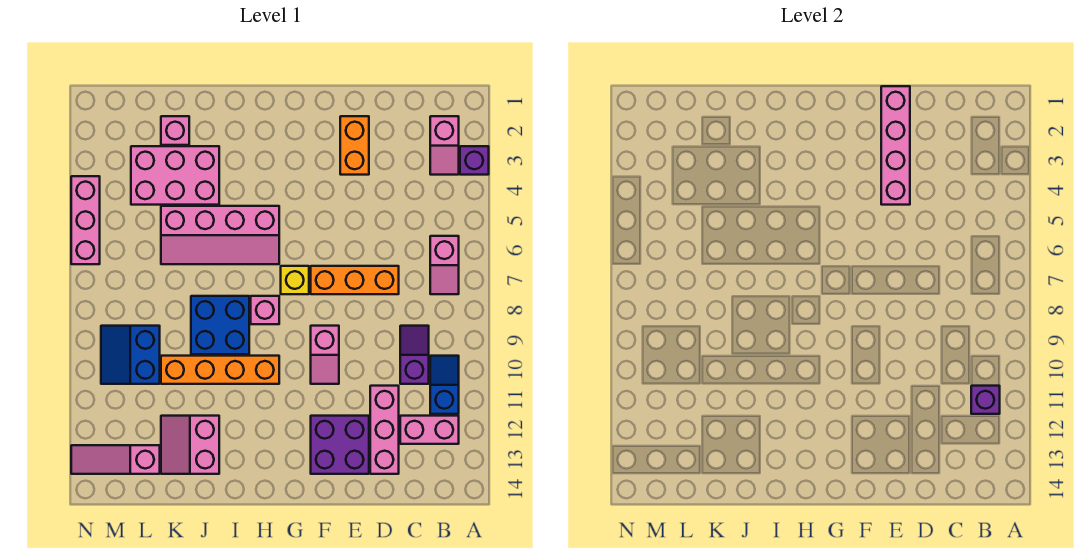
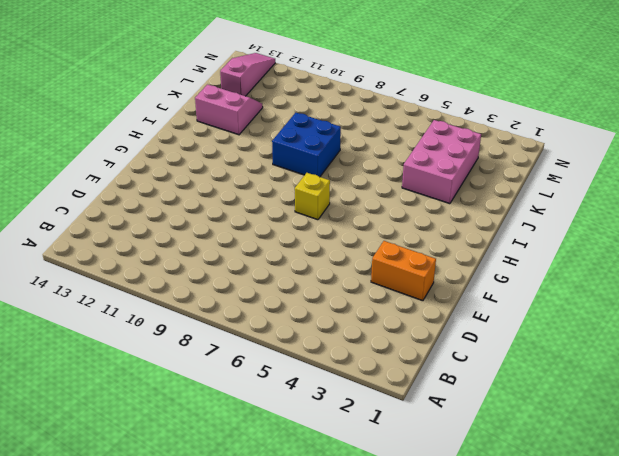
none -> purple 1x1 brick [460,146,489,175]
none -> pink 1x2 slope [430,116,459,175]
none -> pink 1x2 slope [430,236,459,294]

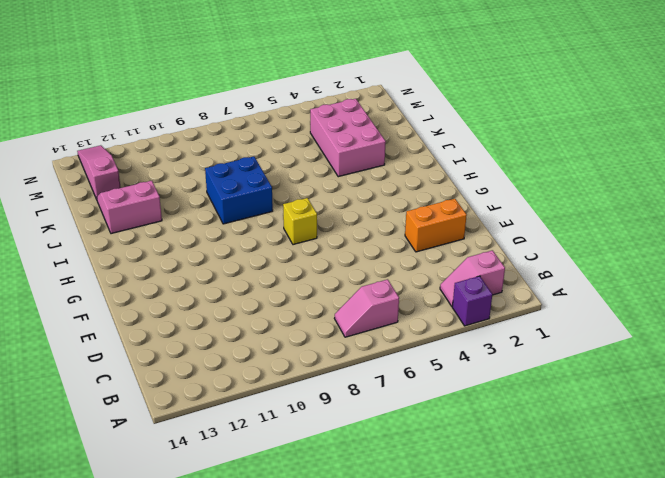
none -> blue 1x2 slope [430,356,459,414]
none -> pink 1x2 brick [400,416,459,444]
none -> purple 1x2 slope [400,326,429,384]

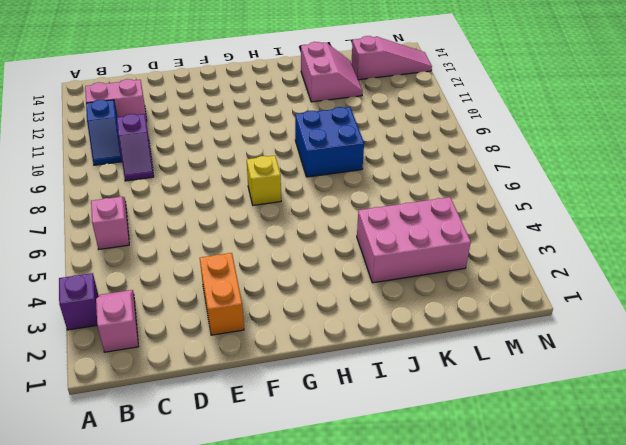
none -> orange 1x3 brick [311,266,399,294]
none -> pink 1x3 brick [370,386,399,474]
none -> purple 2x2 brick [311,416,369,474]

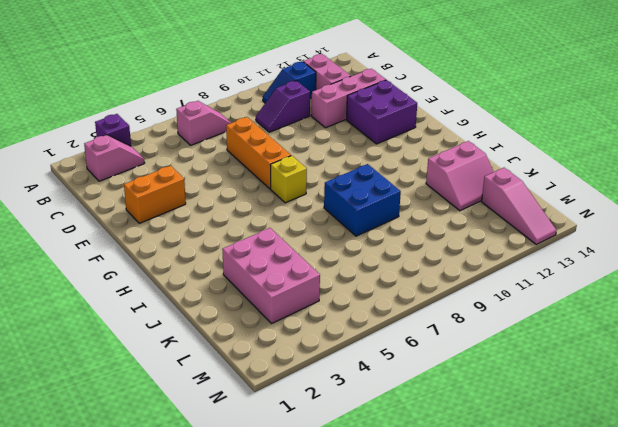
none -> pink 1x2 slope [311,326,339,384]
none -> pink 2x4 slope [161,206,279,264]
none -> pink 1x1 brick [251,296,279,324]

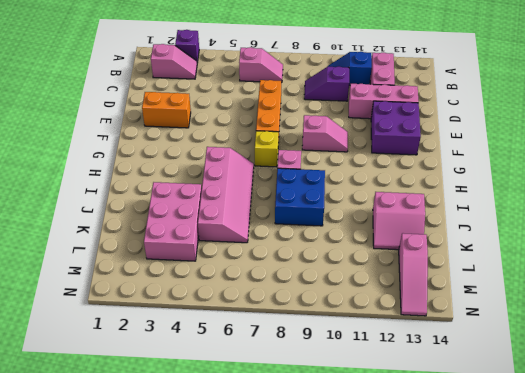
none -> orange 1x4 brick [161,356,279,384]
none -> pink 1x1 brick [161,116,189,145]
none -> blue 2x2 slope [101,326,160,384]

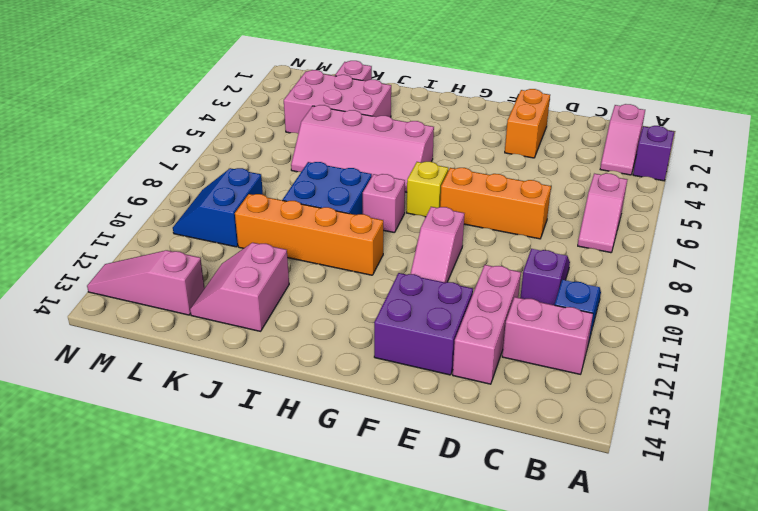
none -> pink 1x3 brick [71,176,100,264]
none -> purple 1x1 brick [971,386,1000,414]
none -> pink 1x4 brick [881,86,910,205]

